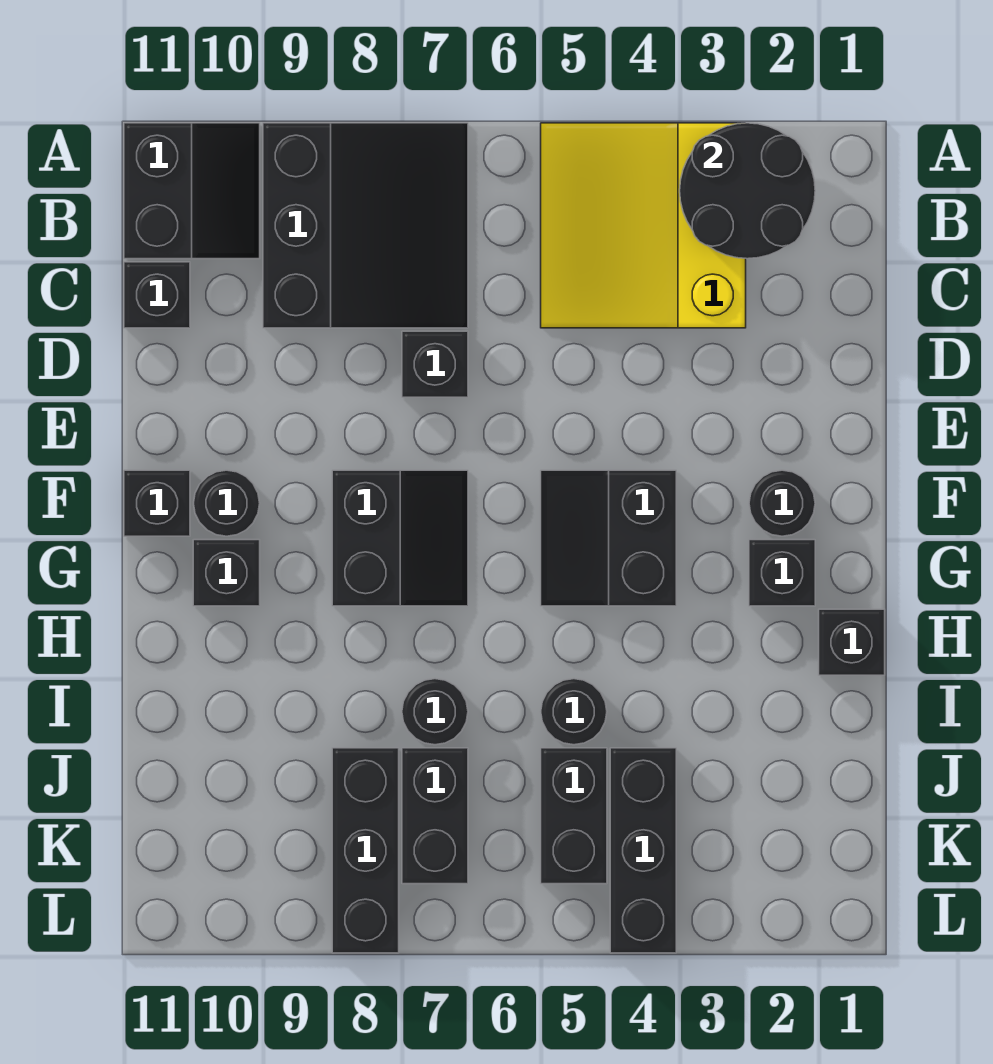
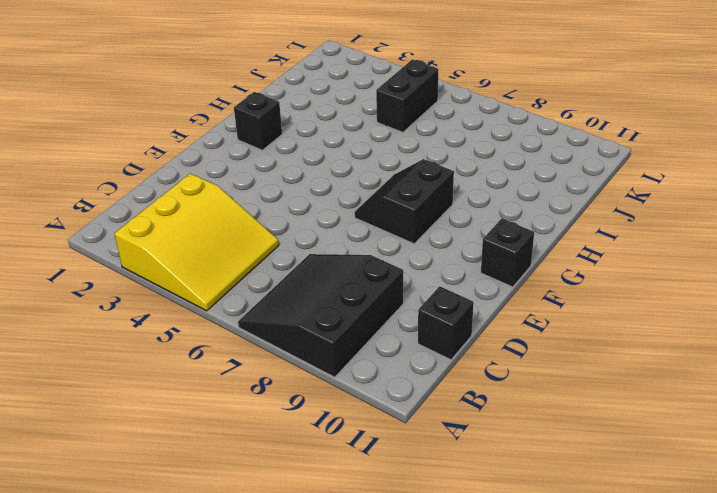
none -> black 2x2 slope [124,123,260,259]
none -> black 1x1 brick [402,331,468,397]
none -> black 1x1 round brick [749,470,815,536]

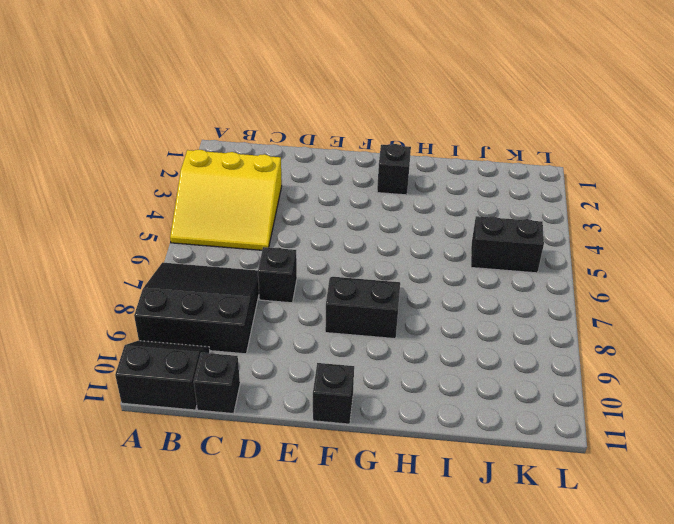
none -> black 1x1 round brick [749,470,815,536]
none -> black 2x2 slope [541,470,676,606]
none -> black 1x1 round brick [194,470,260,536]

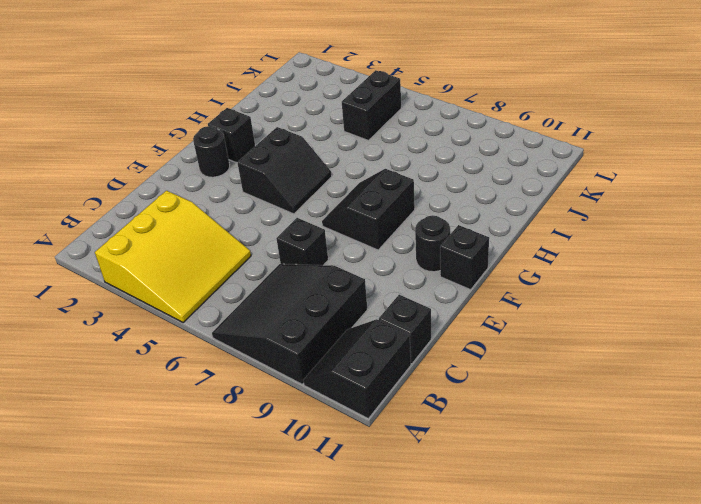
none -> black 1x1 brick [193,540,260,606]
none -> black 1x1 brick [819,609,885,675]
none -> black 1x1 round brick [541,679,607,745]

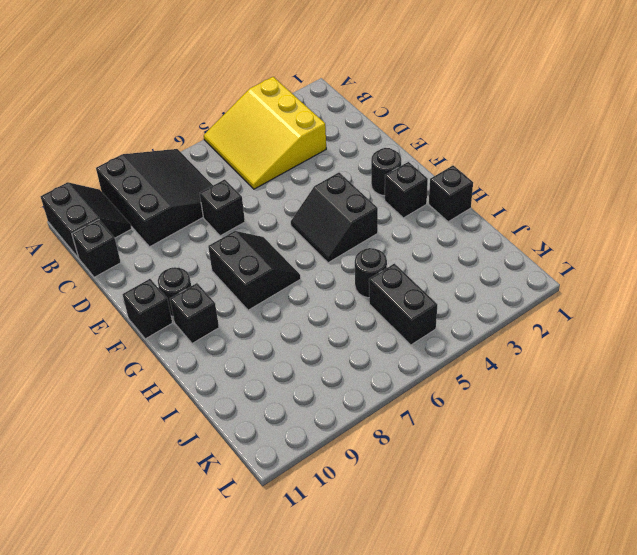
none -> black 1x1 round brick [402,679,468,745]
none -> black 1x3 brick [610,748,676,953]
none -> black 1x2 brick [402,748,468,884]

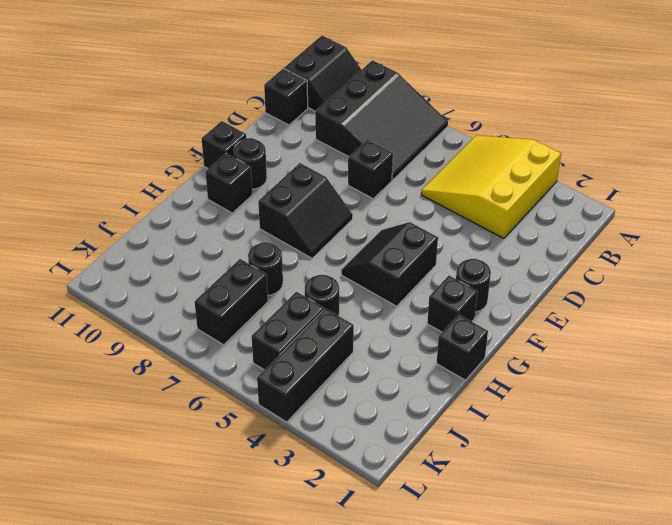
none -> black 1x3 brick [332,748,399,953]
none -> black 2x2 round brick [680,123,815,259]

